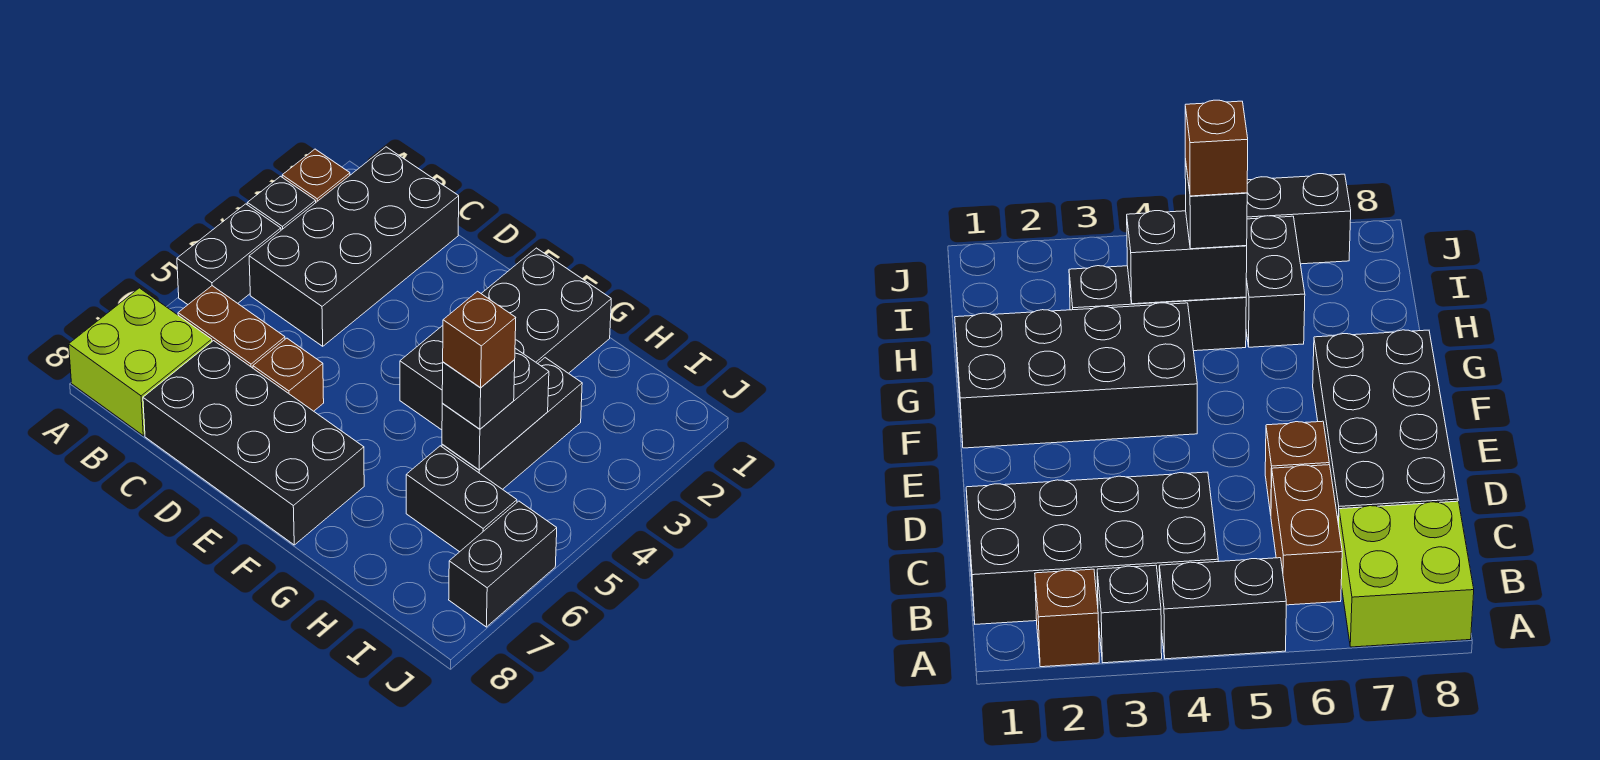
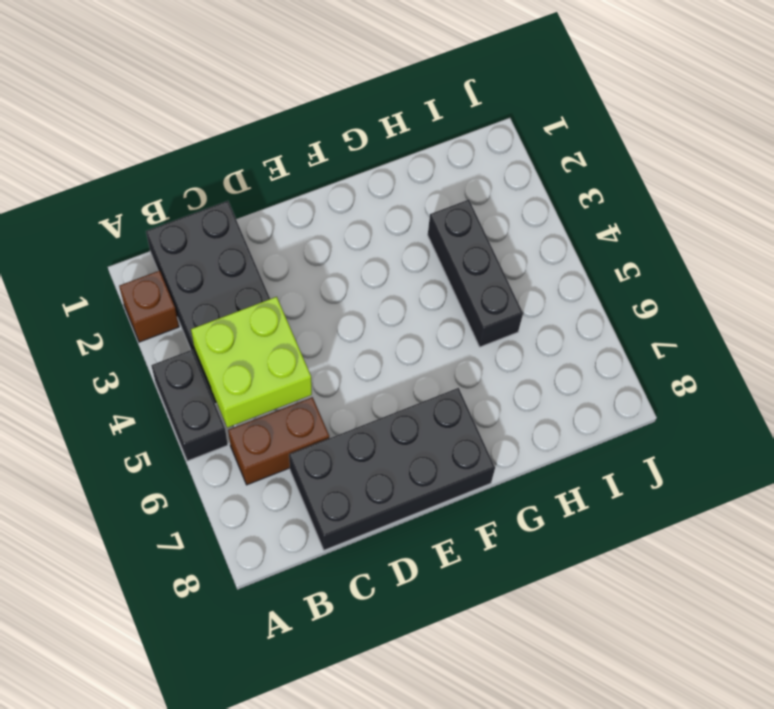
lime 2x2 brick [191,297,312,428] -> lime 2x2 brick moved to [69,288,212,435]
none -> black 1x1 brick [247,176,316,230]
none -> brown 1x1 brick [253,338,324,411]
none -> black 2x4 brick [400,248,611,430]

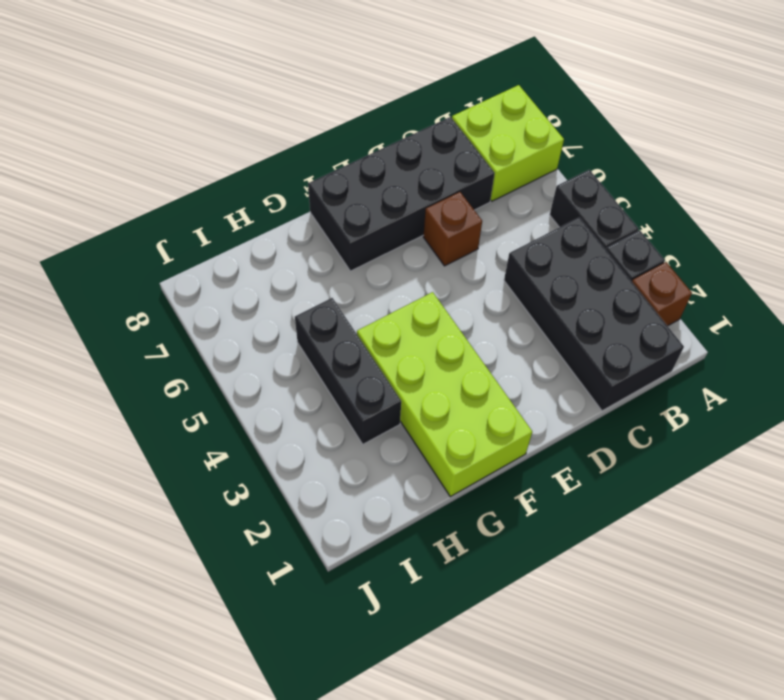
lime 2x4 brick [357,292,532,497] -> black 2x4 brick [400,248,611,430]
none -> brown 1x2 brick [178,286,285,368]
none -> black 1x2 brick [406,446,517,552]
none -> black 1x2 brick [449,501,557,627]

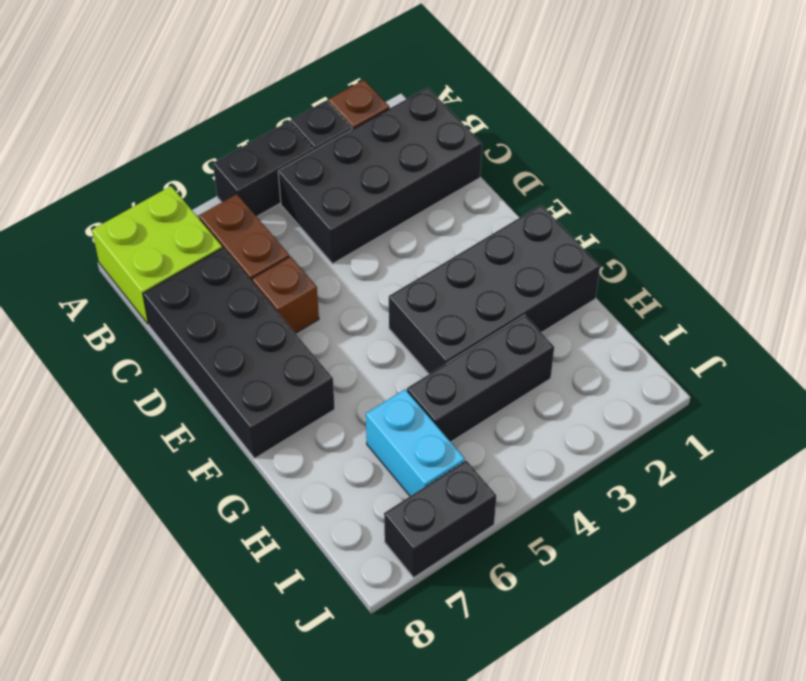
cyan 1x2 brick [366,389,465,496] -> black 1x2 brick [406,446,517,552]
none -> black 1x2 brick [442,348,549,470]
none -> black 1x1 brick [442,359,515,429]
none -> brown 1x1 brick [443,291,516,388]

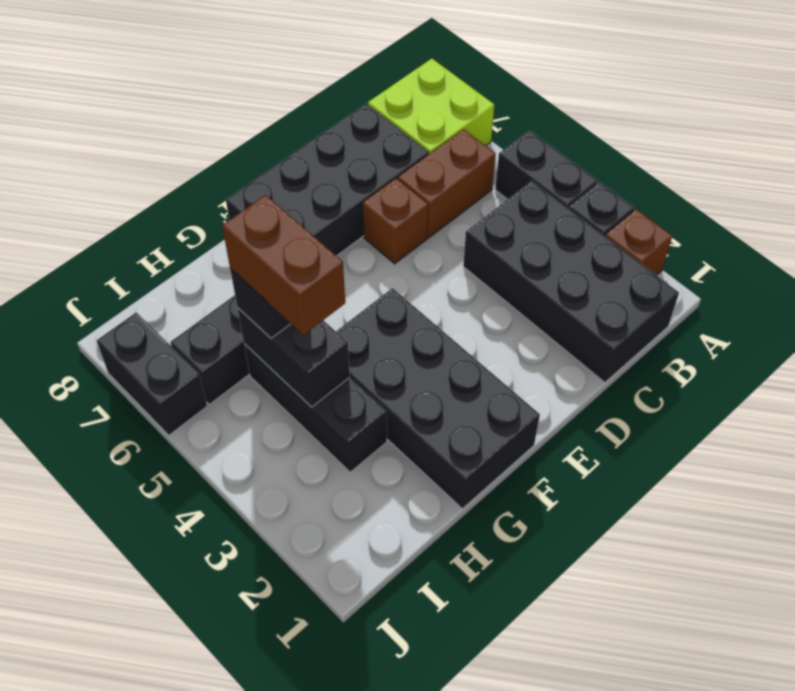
brown 1x2 brick [222,195,345,335] -> brown 1x1 brick [443,291,516,388]

